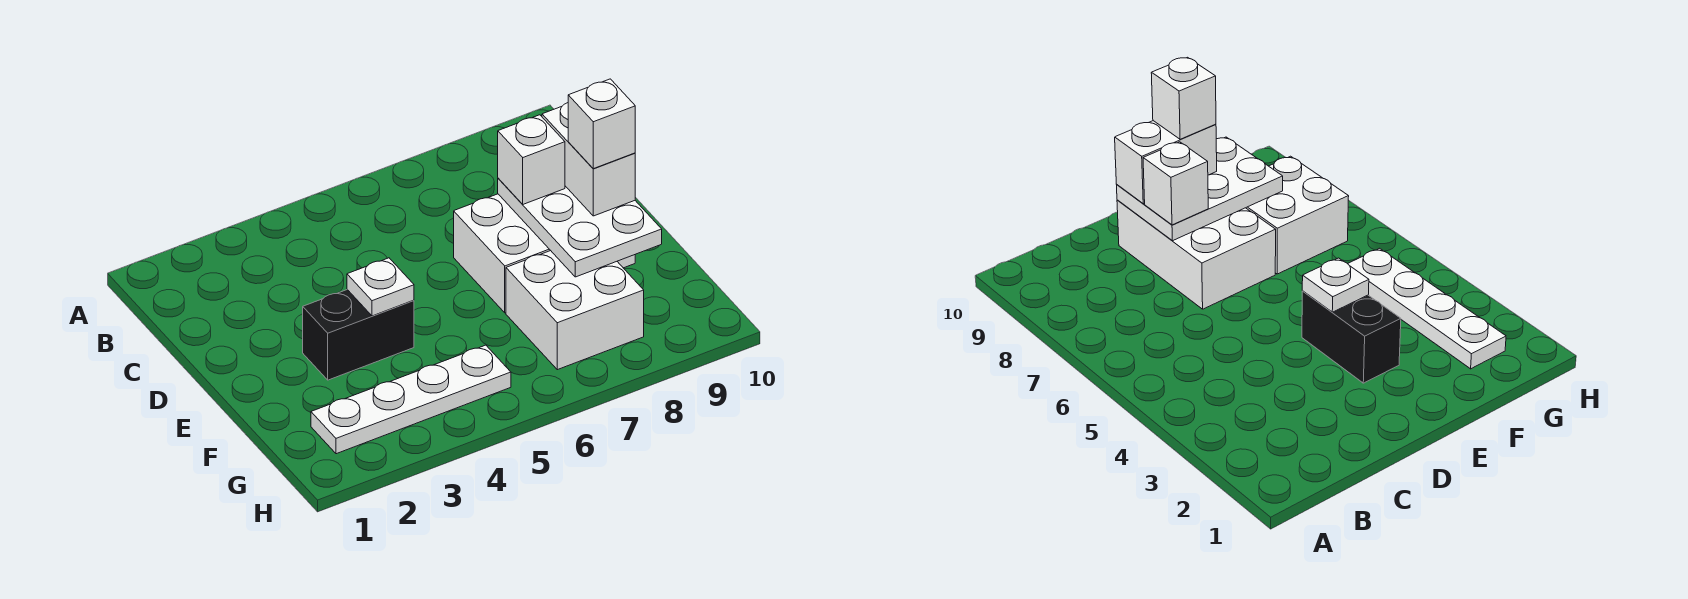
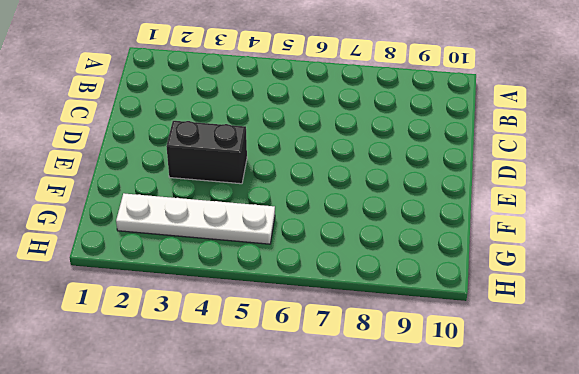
none -> white 2x3 brick [454,194,635,313]
none -> white 2x2 brick [506,251,644,370]

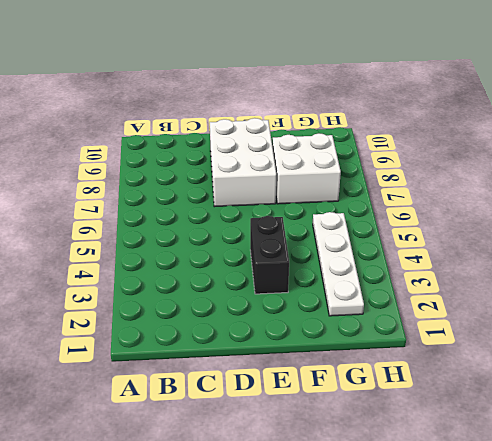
none -> white 2x3 plate [498,178,662,277]
none -> white 1x1 plate [347,258,414,316]

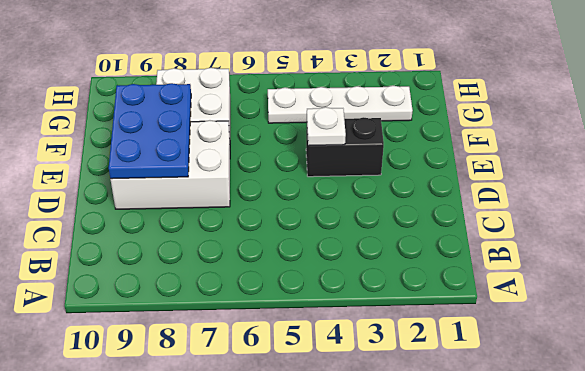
blue 2x3 plate [109,83,191,179] -> white 2x3 plate [498,178,662,277]
none -> white 1x1 brick [498,115,565,204]
none -> white 1x2 brick [542,103,635,216]

